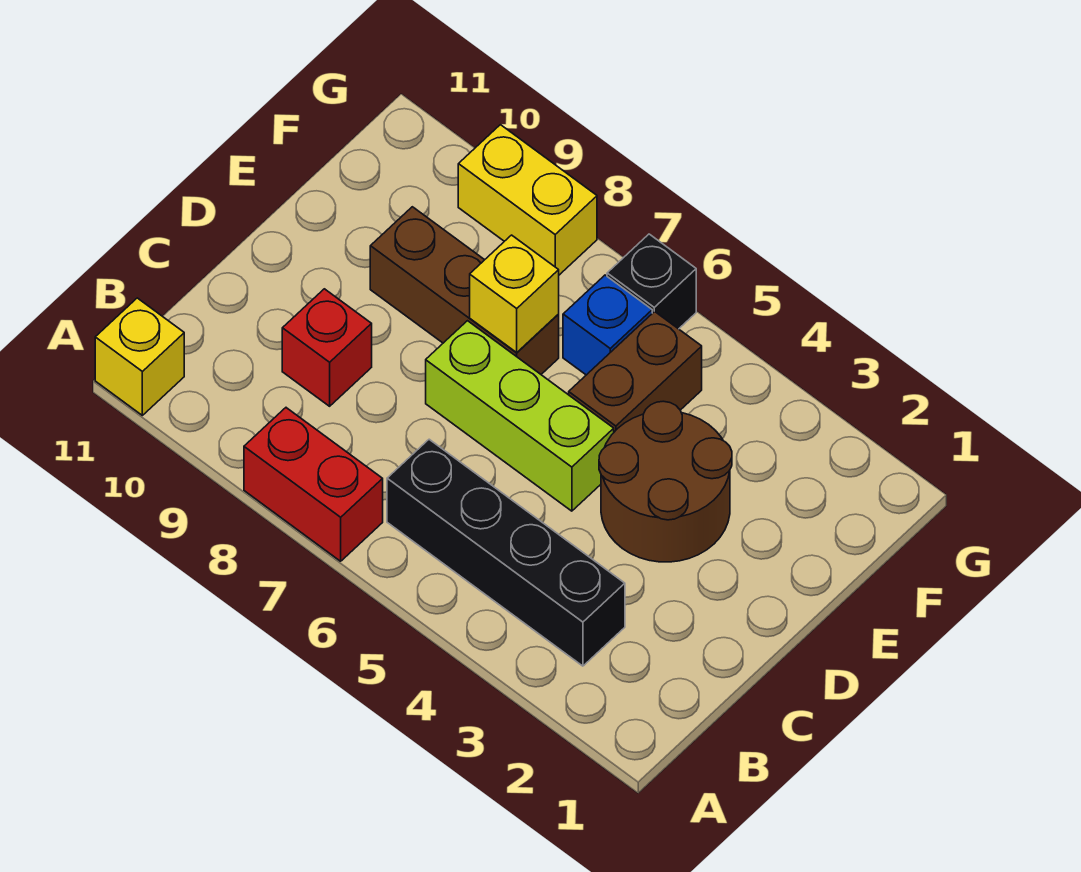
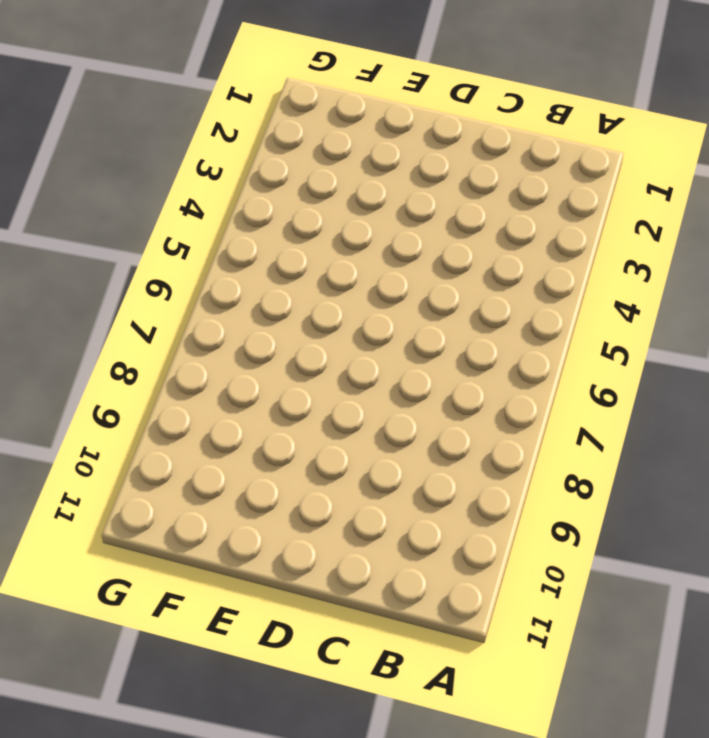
none -> red 1x2 brick [244,408,383,561]
none -> yellow 1x1 brick [95,298,184,415]
none -> black 1x4 brick [387,439,625,666]

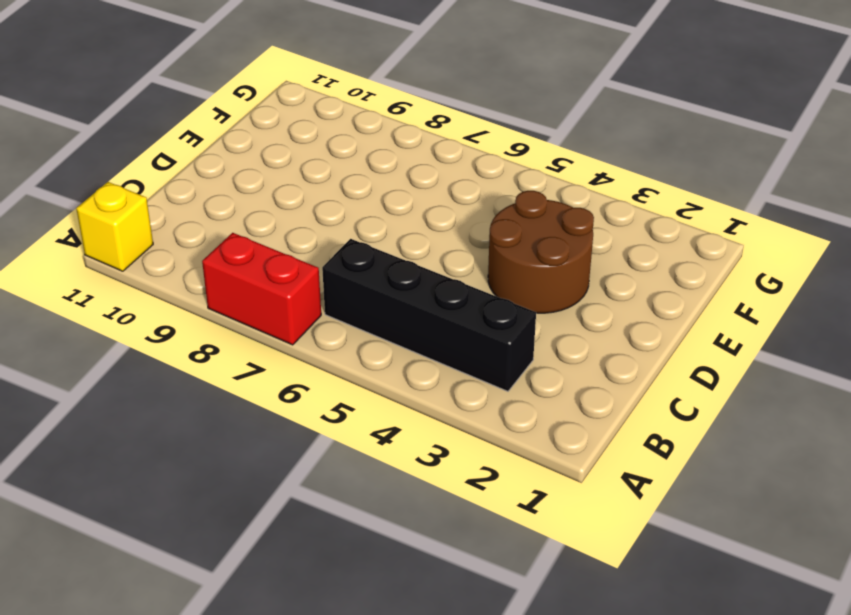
none -> red 1x1 brick [282,289,372,406]
none -> lime 1x3 brick [426,321,614,511]
none -> brown 1x2 brick [569,311,702,432]

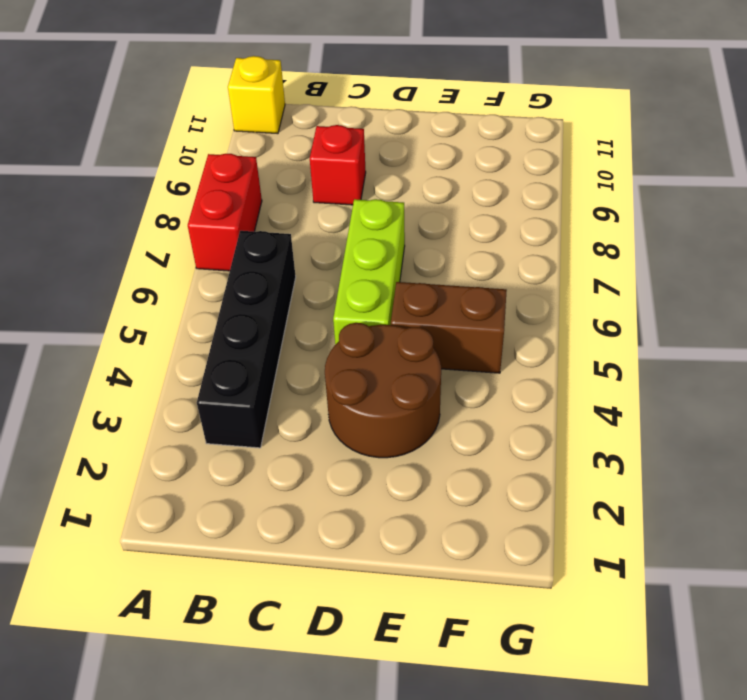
none -> brown 1x3 brick [370,207,559,374]
none -> blue 1x1 brick [563,275,652,375]
none -> black 1x1 brick [607,234,696,329]

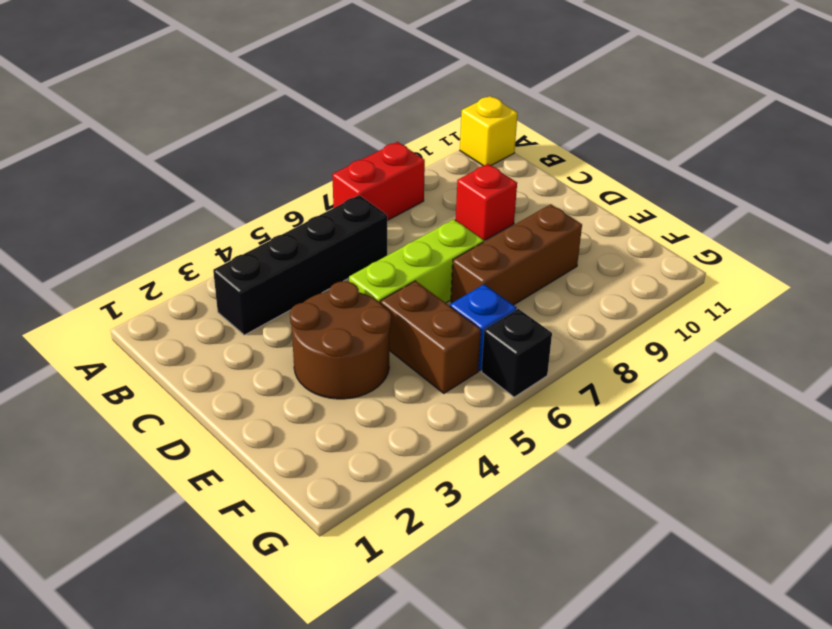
none -> yellow 1x2 brick [458,125,597,275]
none -> yellow 1x1 brick [470,235,559,352]

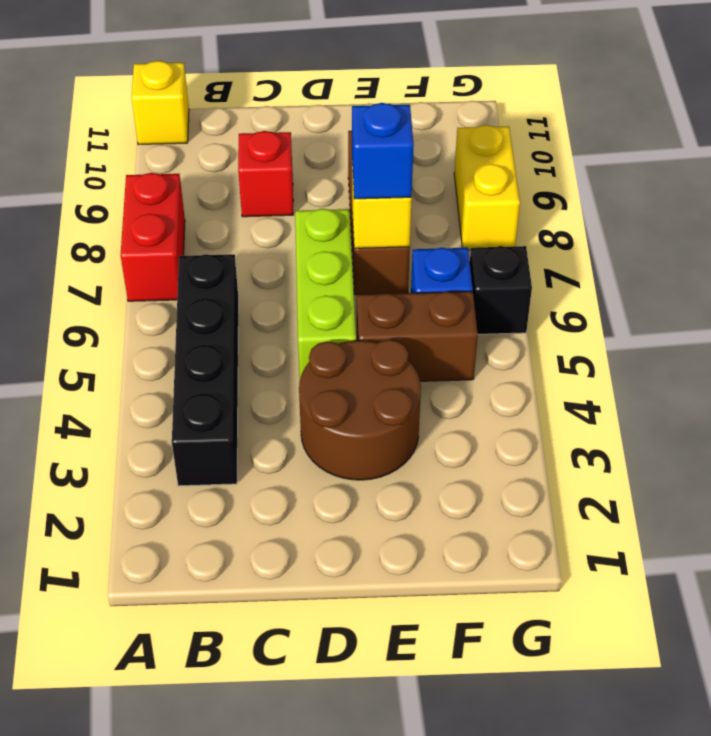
blue 1x1 brick [352,103,414,199] -> none

